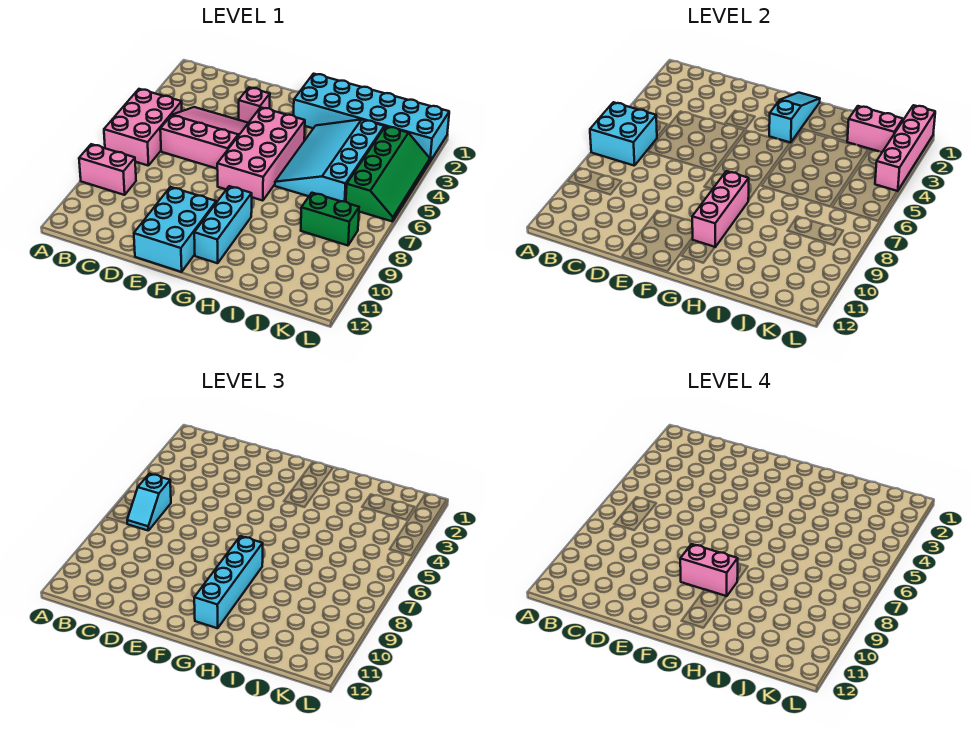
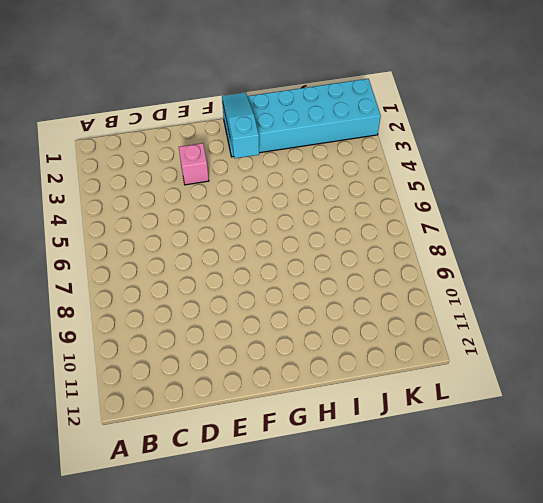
none -> pink 2x3 brick [104,89,182,166]
none -> pink 1x2 brick [79,144,136,195]
none -> pink 3x3 slope [160,107,248,169]

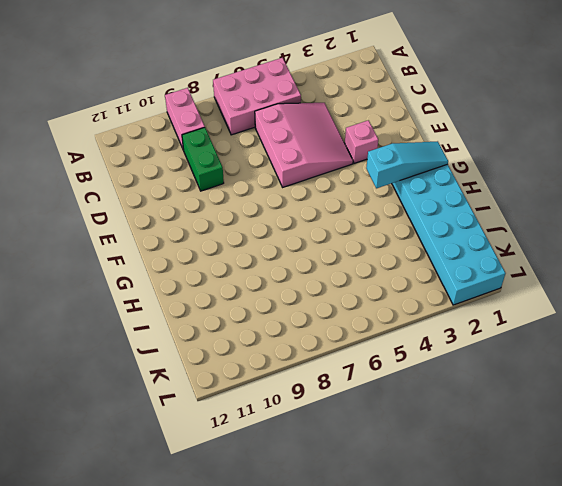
green 1x2 brick [182,128,224,191] -> green 1x2 brick moved to [301,193,359,245]
none -> cyan 2x3 brick [134,187,216,272]
none -> pink 2x4 brick [217,107,305,201]
none -> cyan 1x3 brick [194,186,252,263]

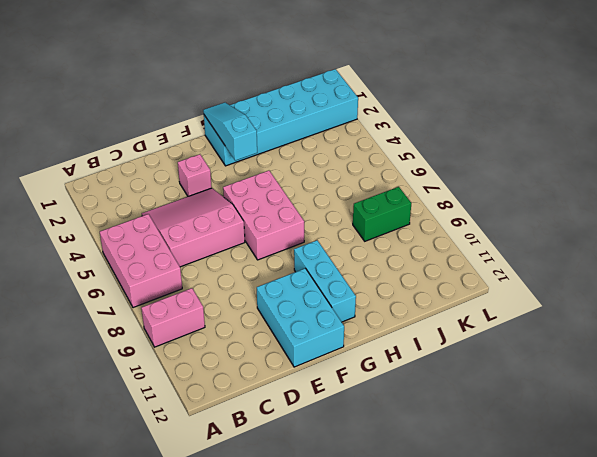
pink 2x3 brick [223,171,304,260] -> pink 2x4 brick [217,107,305,201]
none -> cyan 3x4 slope [275,120,384,202]
none -> green 2x4 slope [346,126,430,222]
none -> cyan 2x2 brick [590,102,657,166]

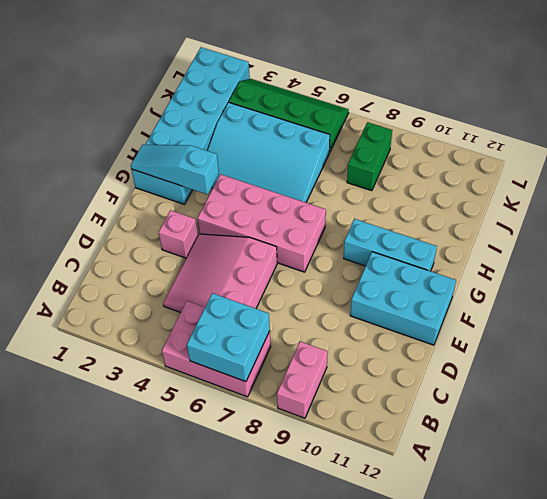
none -> pink 1x3 brick [692,171,749,247]
none -> pink 1x2 brick [847,106,903,152]
none -> pink 1x4 brick [875,105,935,191]

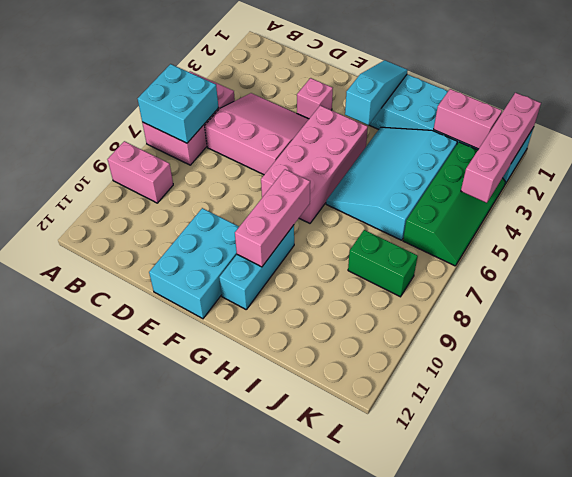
none -> cyan 1x2 slope [127,474,171,531]
none -> cyan 1x4 brick [194,536,263,628]
none -> pink 1x2 brick [680,544,738,596]

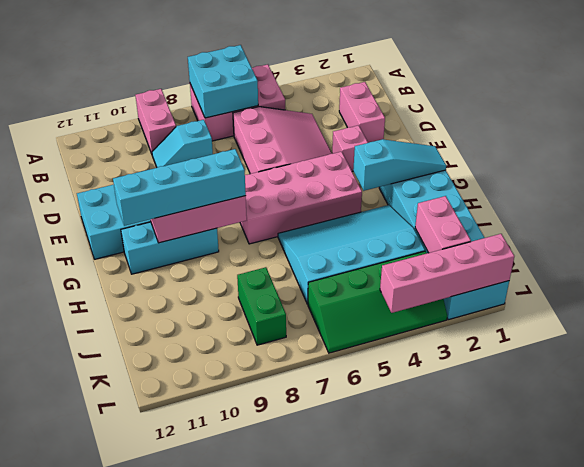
pink 1x2 brick [339,82,385,143] -> pink 1x2 brick moved to [680,544,738,596]
cyan 1x2 slope [152,120,213,168] -> cyan 1x2 slope moved to [127,474,171,531]

